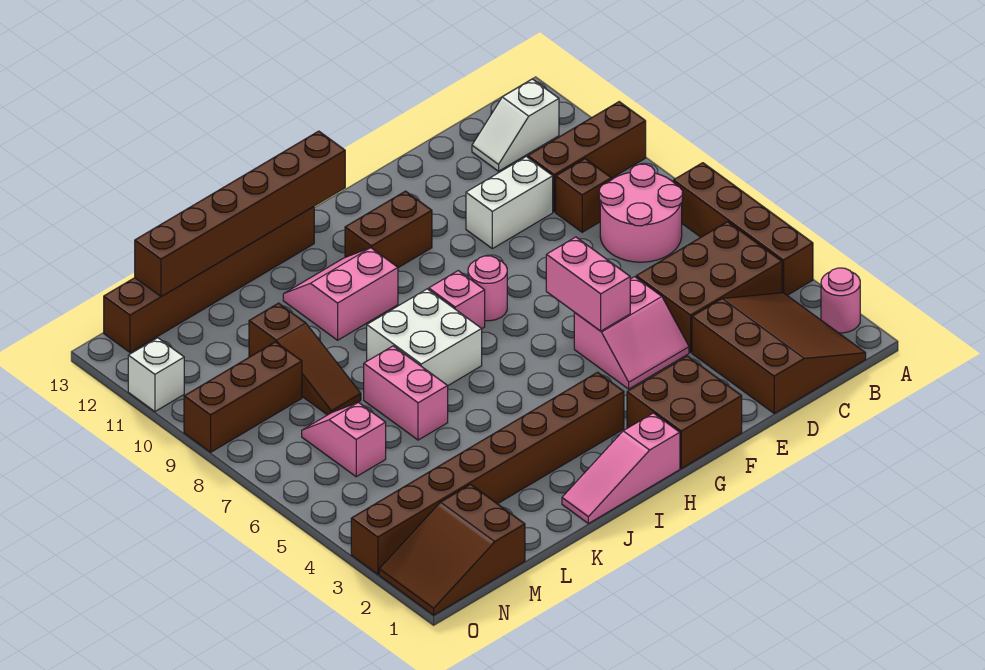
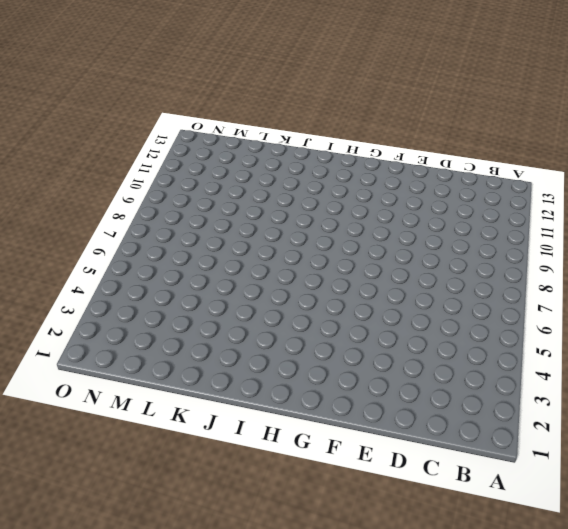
none -> pink 1x1 round brick [821,268,860,333]
none -> brown 1x4 brick [673,163,813,295]
none -> brown 1x3 brick [528,102,646,212]

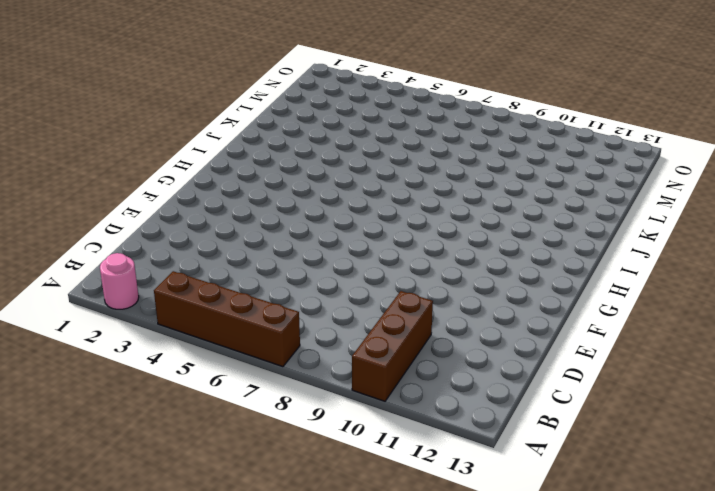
none -> brown 3x3 slope [692,293,866,413]
none -> brown 2x3 brick [636,222,782,352]
none -> pink 2x2 round brick [599,164,683,262]

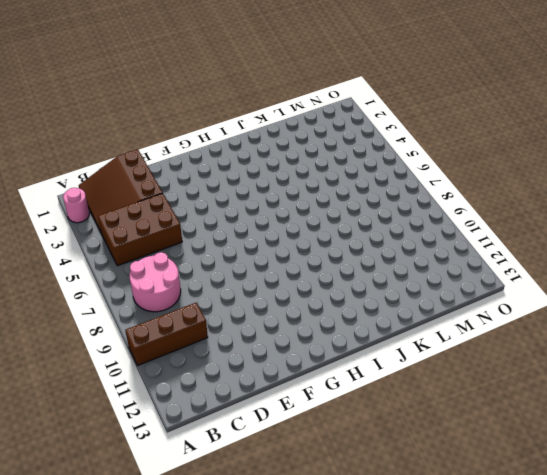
none -> brown 1x4 brick [673,163,813,295]
none -> white 1x2 slope [472,79,559,171]
none -> brown 1x1 brick [556,159,612,232]

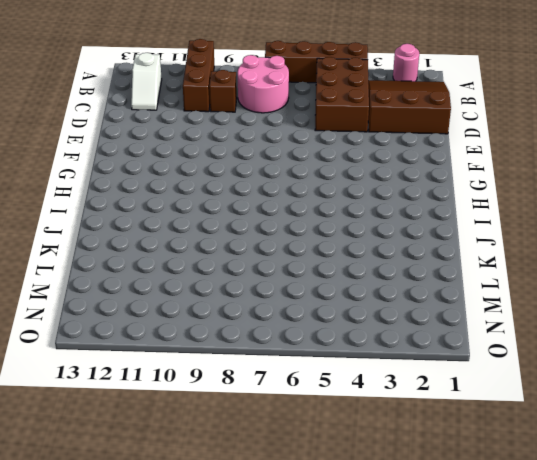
none -> white 1x2 brick [466,157,553,249]
none -> pink 2x2 slope [574,277,689,389]
none -> brown 2x2 brick [627,356,742,468]

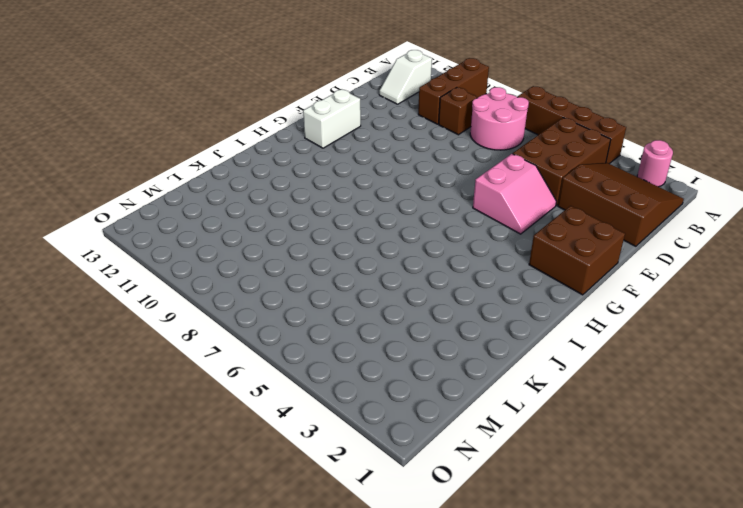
white 1x2 brick [303,90,361,148] -> white 1x2 brick moved to [466,157,553,249]
none -> pink 1x1 round brick [468,256,507,321]
none -> brown 1x2 brick [345,191,432,268]
none -> pink 1x3 slope [562,413,680,524]

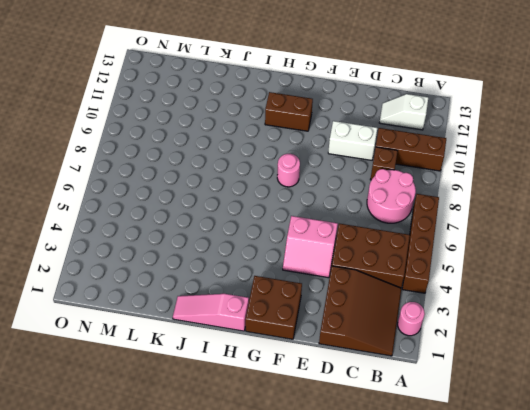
none -> brown 1x8 brick [351,372,624,574]
none -> pink 1x1 brick [429,271,485,329]
none -> white 2x2 brick [367,289,482,386]

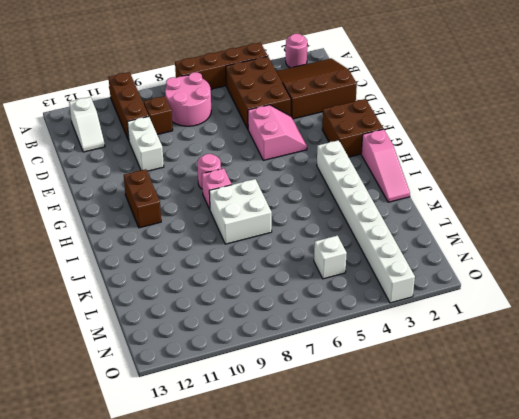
white 1x8 brick [317,140,415,303] -> brown 1x8 brick [351,372,624,574]
white 1x1 brick [314,236,347,279] -> white 1x1 brick moved to [128,338,184,412]
none -> pink 2x2 slope [283,248,398,340]
none -> brown 1x6 brick [104,207,314,353]
none -> pink 1x2 brick [364,346,448,440]

